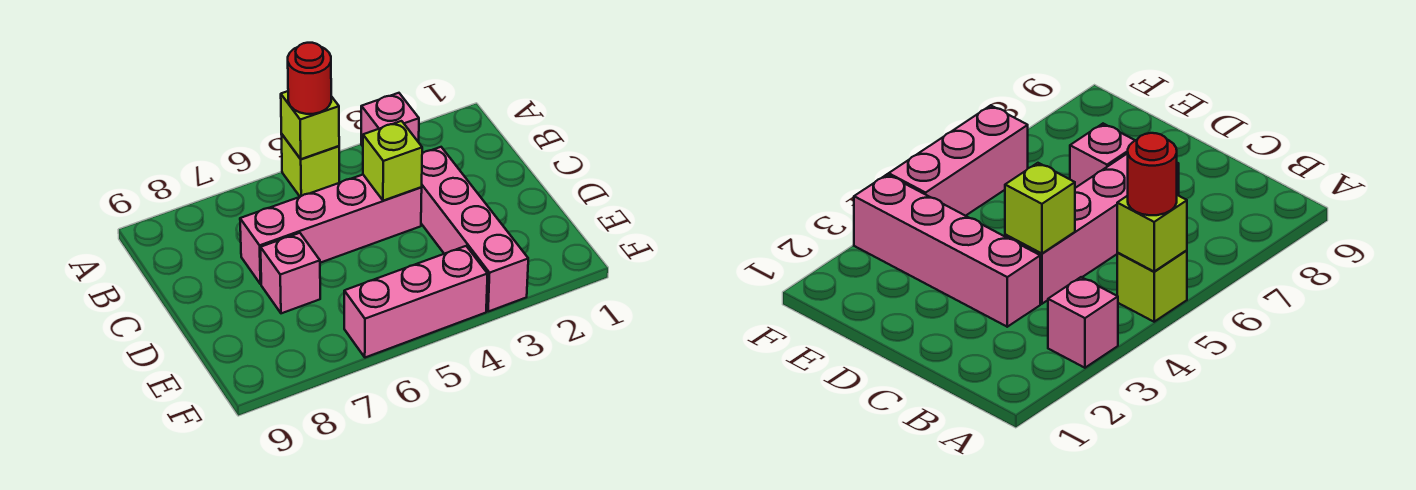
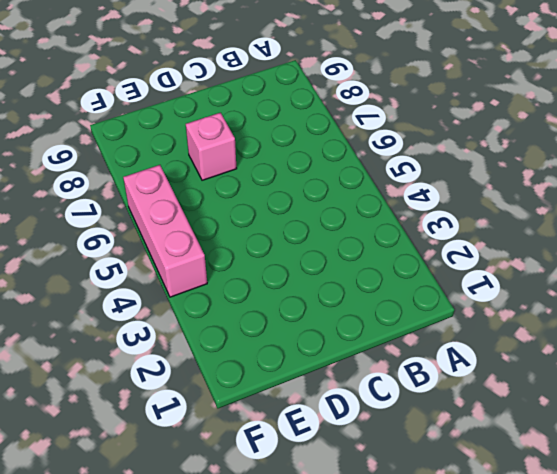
none -> pink 1x1 brick [361,93,419,146]
none -> lime 1x1 brick [281,134,339,197]

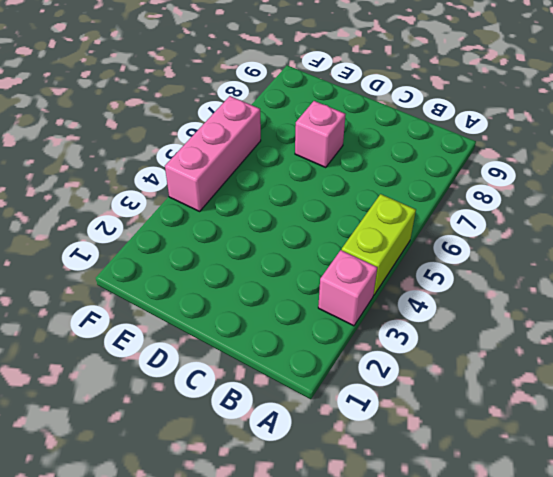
lime 1x2 brick [342,194,416,295] -> lime 1x1 brick [281,134,339,197]
none -> pink 1x4 brick [421,147,528,312]
none -> pink 1x4 brick [240,175,422,284]

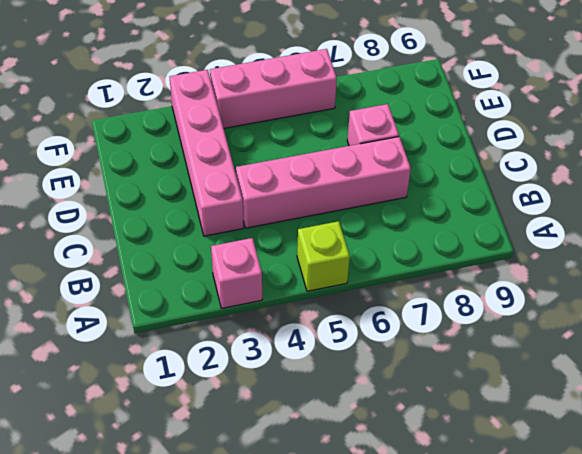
none -> lime 1x1 brick [281,91,339,159]
none -> lime 1x1 brick [363,121,422,201]

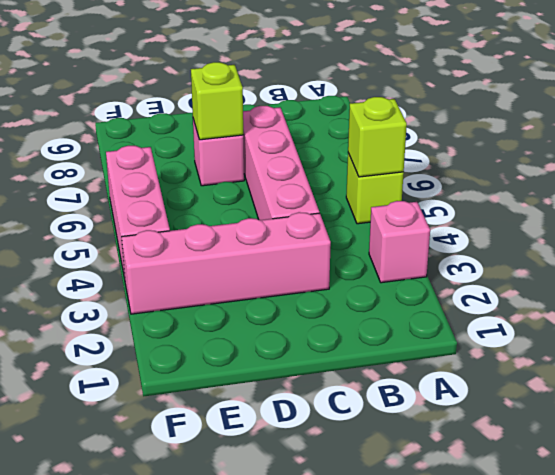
lime 1x1 brick [191,62,243,140] -> lime 1x1 brick moved to [363,121,422,201]
none -> red 1x1 round brick [288,43,331,114]

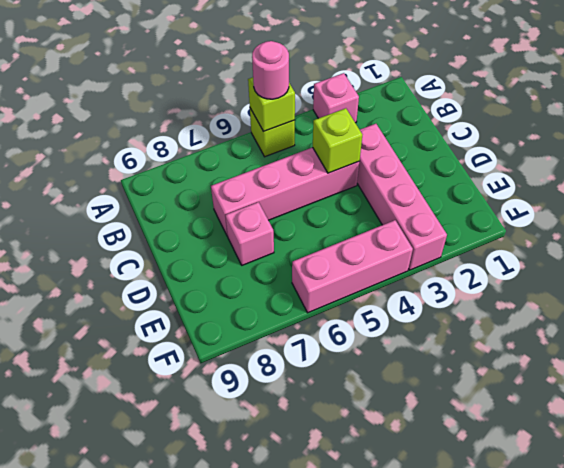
pink 1x1 round brick [252,41,289,99] -> red 1x1 round brick [288,43,331,114]

